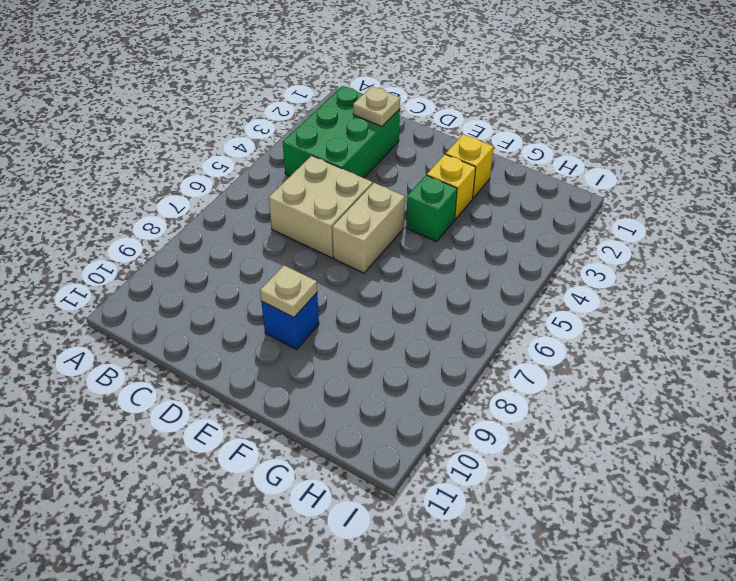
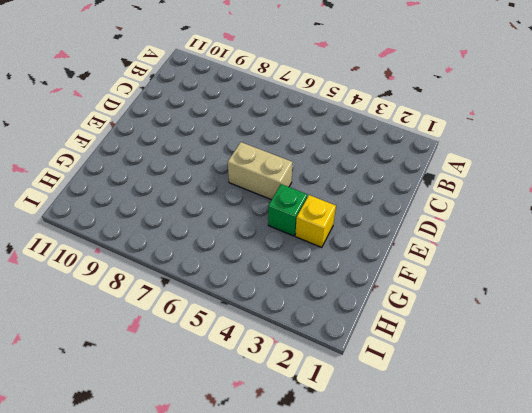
none -> green 2x3 brick [283,86,400,178]
none -> tan 2x2 brick [269,156,372,258]

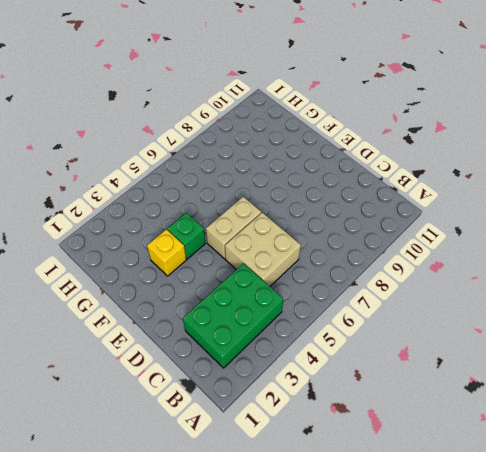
none -> blue 1x1 brick [261,293,319,349]
none -> yellow 1x1 brick [446,134,493,198]

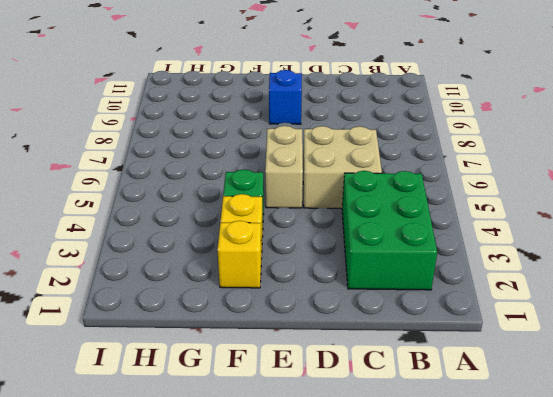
none -> tan 1x1 plate [353,86,400,126]
none -> tan 1x1 plate [260,265,317,317]

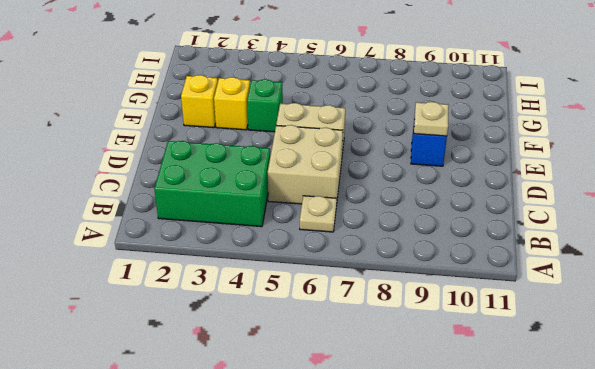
tan 1x1 plate [300,196,337,232] -> tan 1x1 plate moved to [353,86,400,126]

